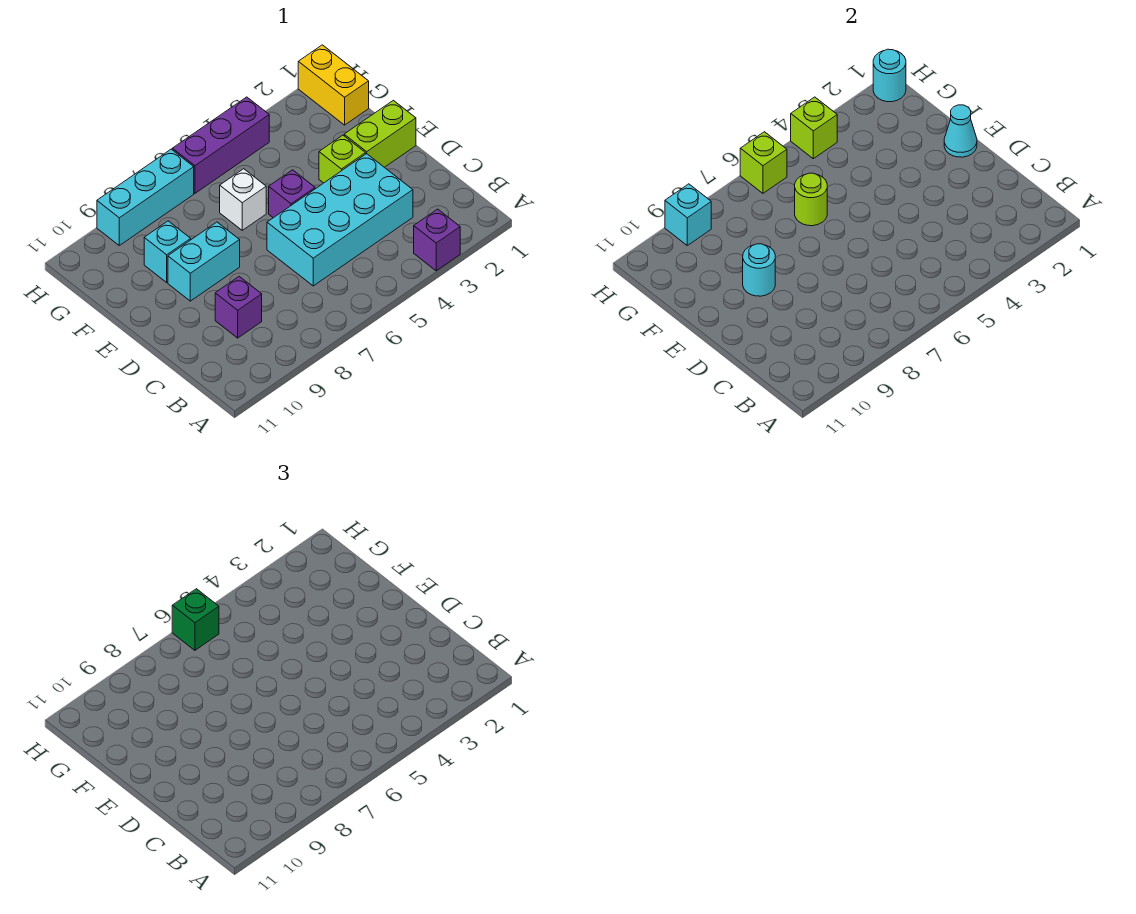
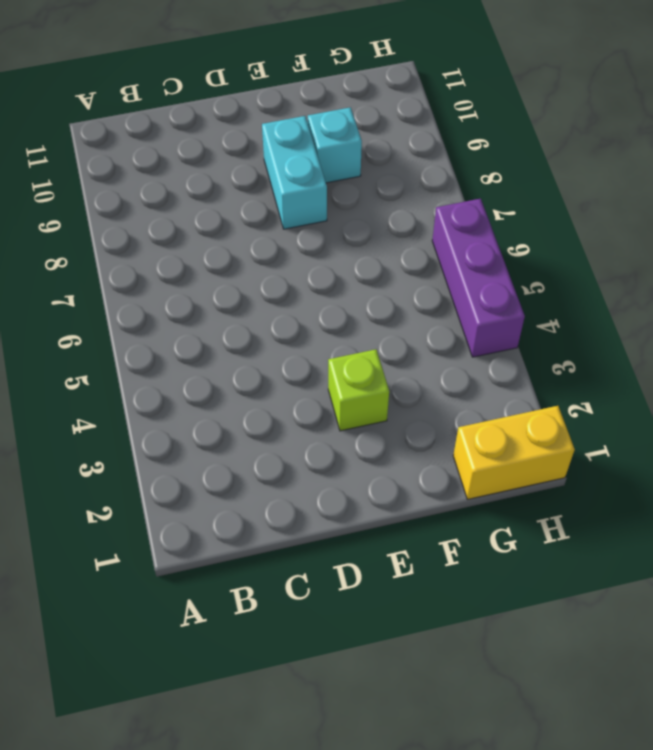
none -> purple 1x1 brick [414,209,460,271]
none -> cyan 2x4 brick [267,154,413,286]
none -> purple 1x1 brick [215,277,262,338]

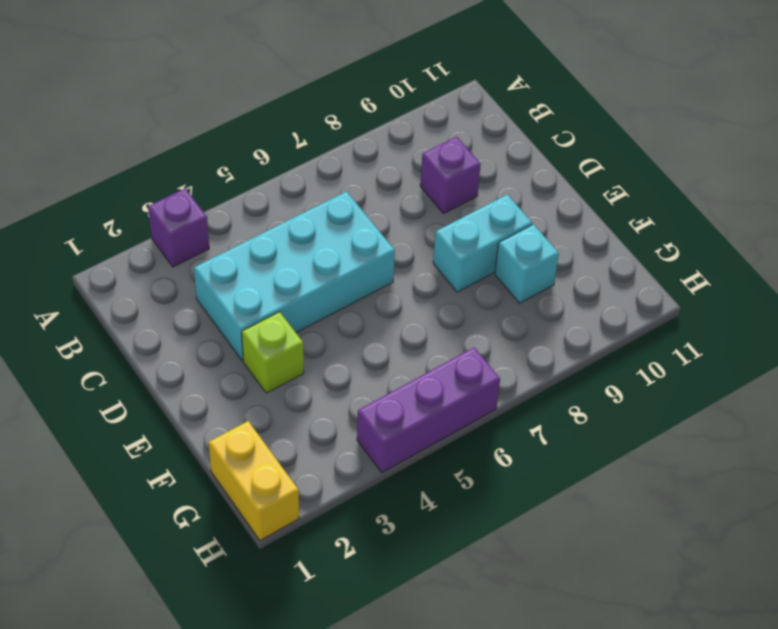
none -> lime 1x2 brick [344,100,416,167]
none -> purple 1x1 brick [269,170,315,218]
none -> white 1x1 brick [220,169,266,230]

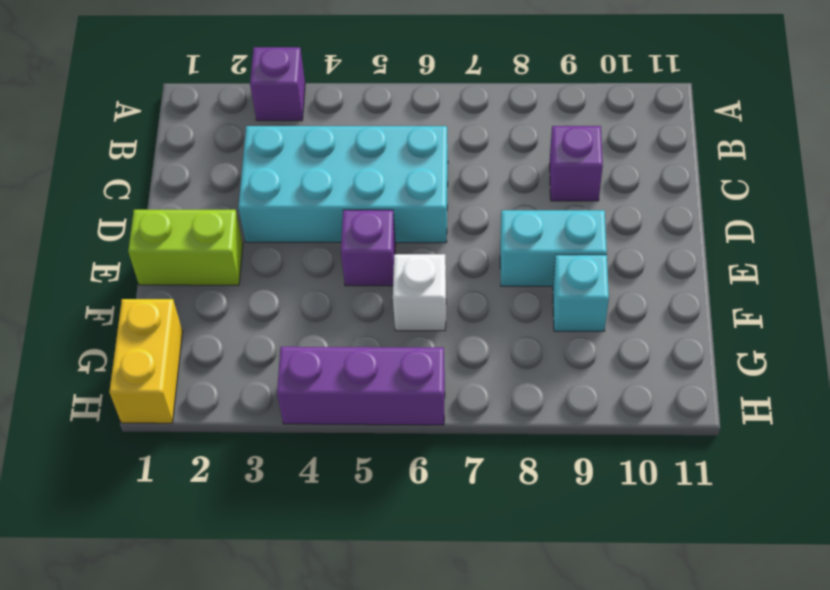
none -> lime 1x1 brick [319,135,365,183]
none -> cyan 1x3 brick [97,149,194,245]
none -> cyan 1x1 cone [944,105,977,157]

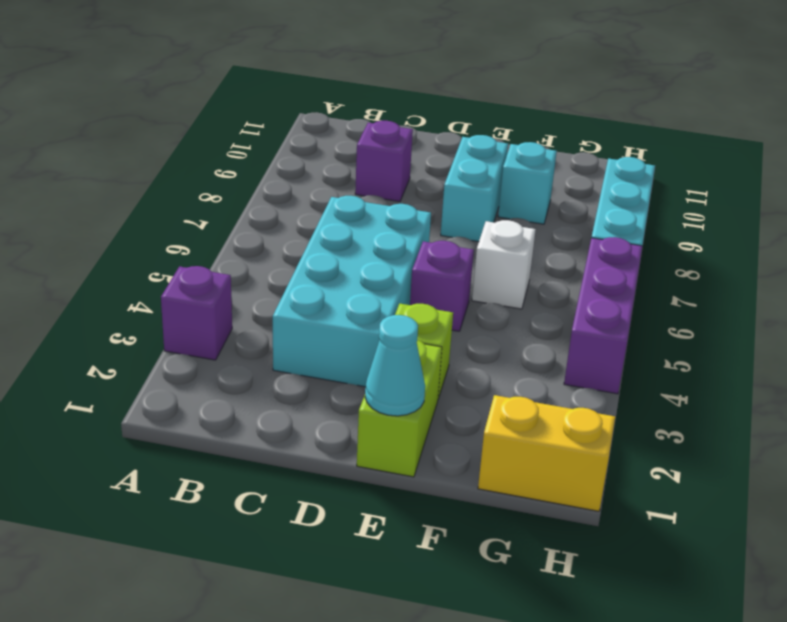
none -> cyan 1x1 round brick [743,244,775,296]
none -> lime 1x1 round brick [795,173,827,226]
none -> cyan 1x1 round brick [873,49,906,102]

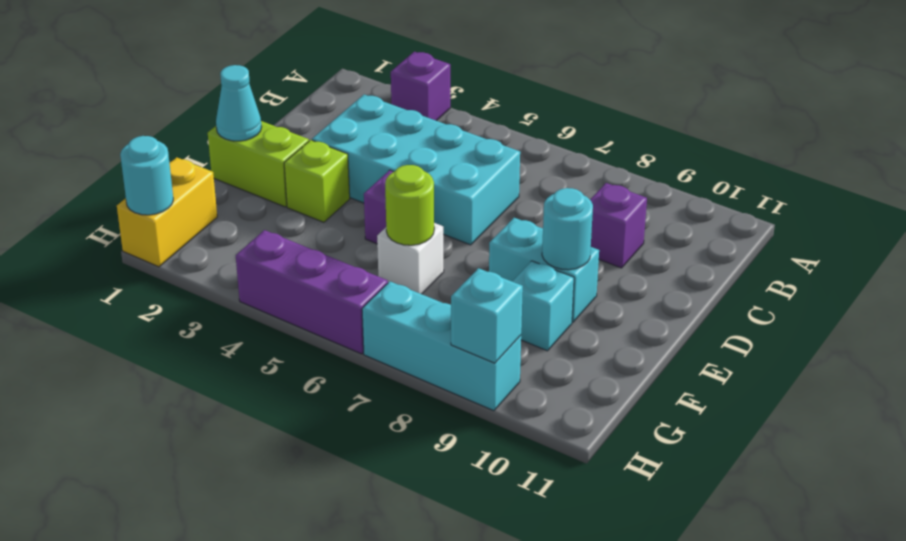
none -> lime 1x1 brick [791,97,837,159]
none -> lime 1x1 brick [740,132,787,193]
none -> green 1x1 brick [172,589,219,650]

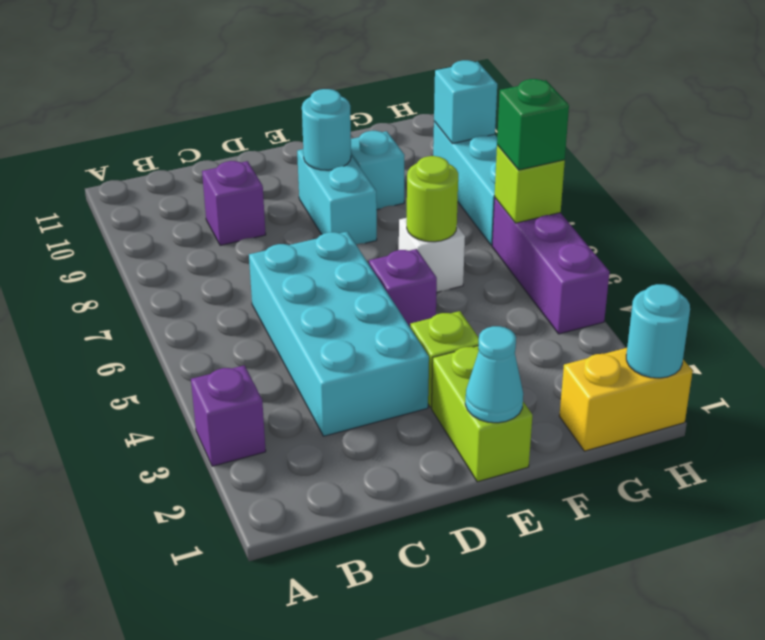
none -> lime 1x1 brick [791,97,837,159]

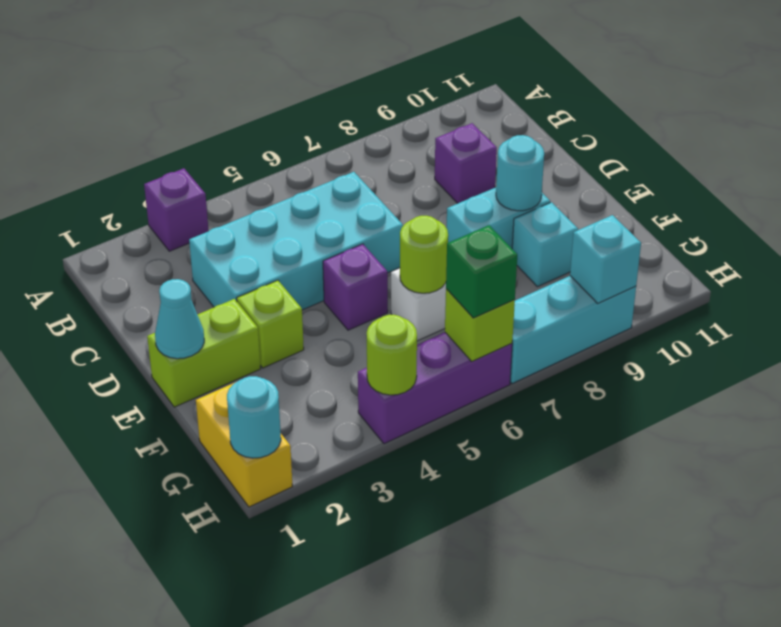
lime 1x1 round brick [367,315,417,395] -> lime 1x1 brick [791,97,837,159]

